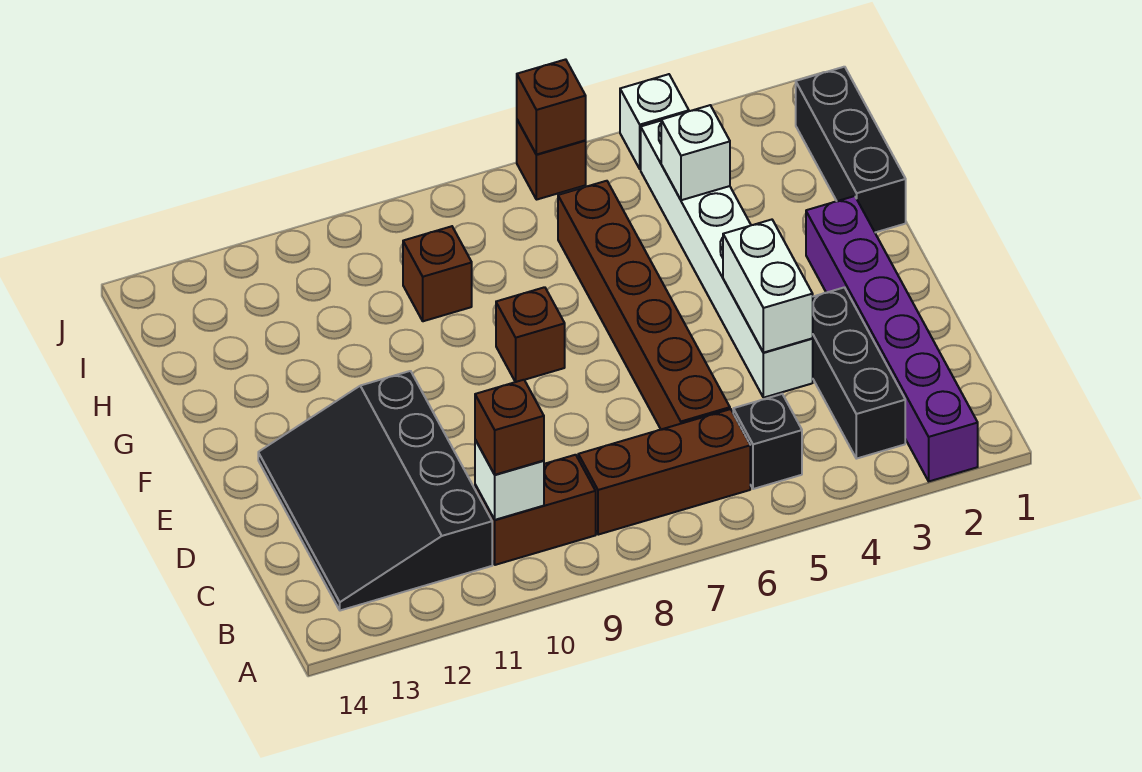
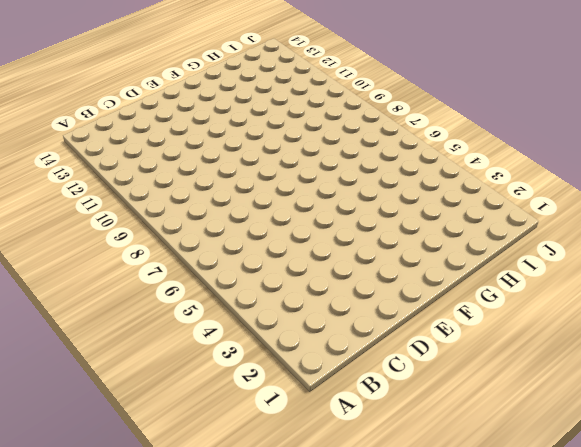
none -> purple 1x6 brick [806,196,978,481]
none -> black 1x3 brick [812,287,905,459]
none -> black 1x1 brick [733,394,802,489]

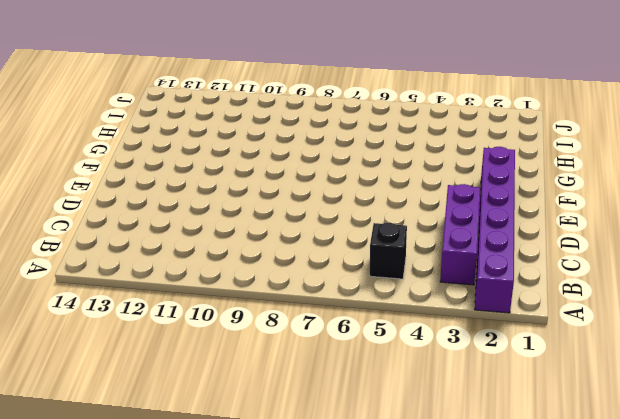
purple 1x3 brick [440,184,480,285] -> black 1x3 brick [812,287,905,459]
none -> brown 1x3 brick [578,409,750,535]
none -> brown 1x2 brick [475,455,596,565]
none -> black 3x4 slope [258,371,492,611]

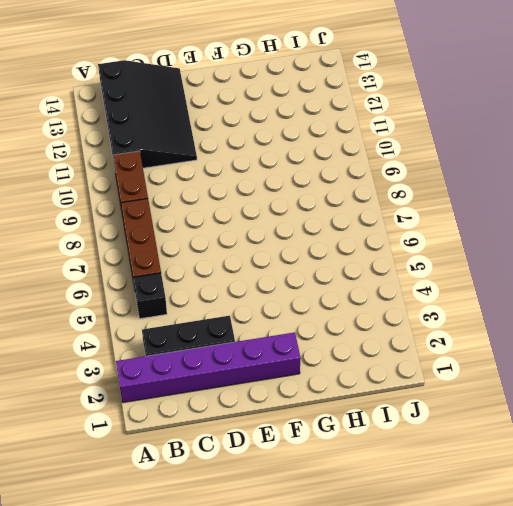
black 3x4 slope [98,60,197,168] -> black 3x4 slope turned to [258,371,492,611]
none -> brown 1x6 brick [558,181,730,430]
none -> white 1x6 brick [641,121,813,398]
none -> brown 1x1 brick [496,287,565,382]

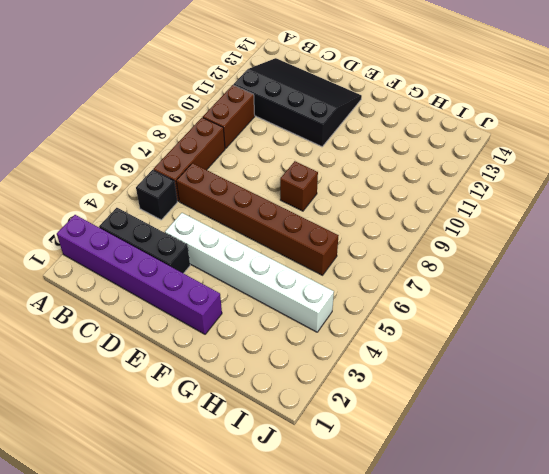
none -> black 1x3 brick [796,67,906,232]
none -> brown 1x1 brick [403,226,472,321]
none -> white 1x1 brick [620,74,689,169]

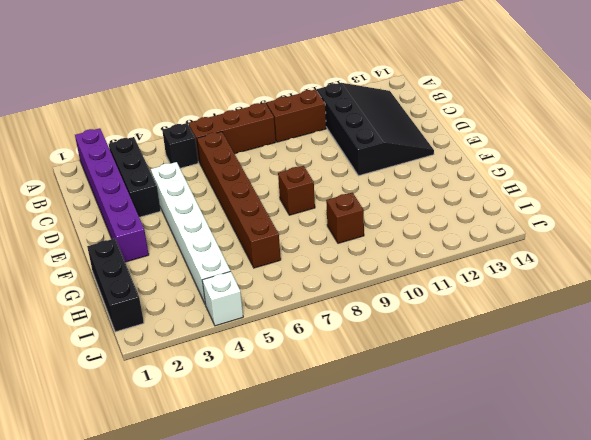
none -> brown 1x1 brick [517,120,586,200]
none -> white 1x1 brick [475,440,544,520]
none -> white 1x2 brick [723,220,813,353]

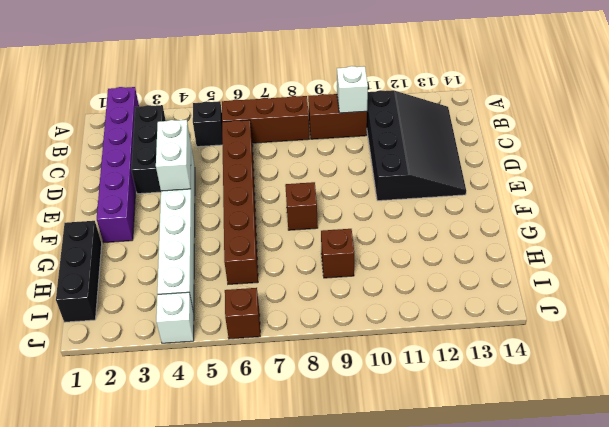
none -> white 1x1 brick [661,105,730,200]
none -> brown 1x1 brick [517,59,586,155]
none -> brown 1x1 brick [475,380,544,475]

